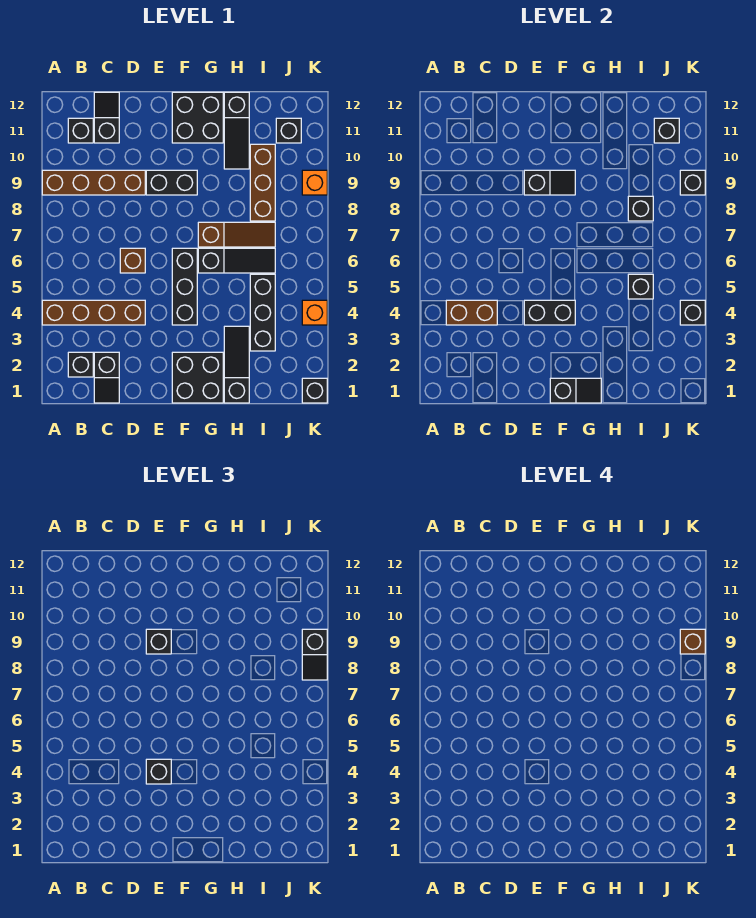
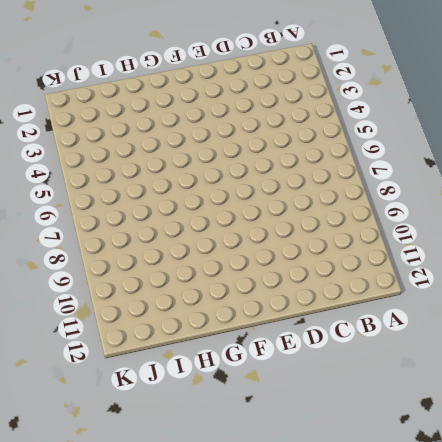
none -> brown 1x4 brick [42,300,145,325]
none -> brown 1x4 brick [42,170,145,195]
none -> black 1x1 brick [68,352,93,377]
none -> black 1x1 brick [68,118,93,143]

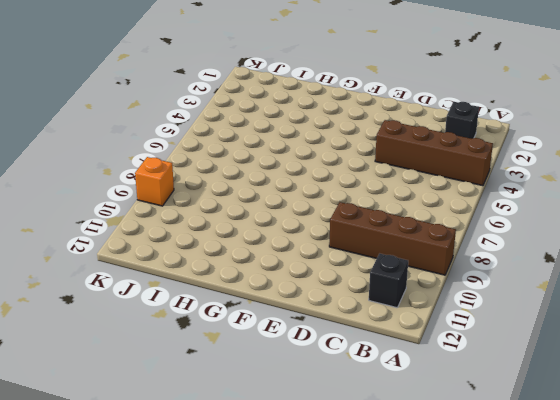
none -> black 1x2 slope [94,352,119,403]
none -> black 1x2 slope [94,92,119,143]
none -> brown 1x1 brick [120,248,145,273]
none -> black 1x2 brick [146,170,197,195]

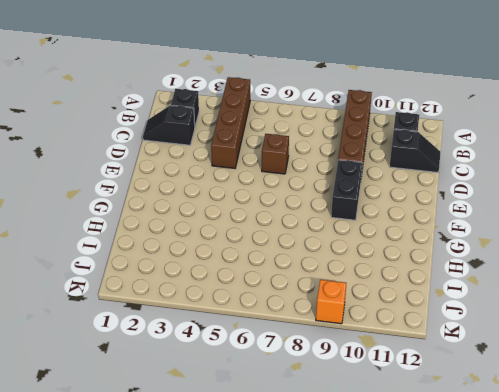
none -> black 2x2 brick [172,352,223,403]
none -> black 1x3 brick [172,248,197,325]
none -> black 2x2 brick [172,92,223,143]
none -> black 1x3 slope [198,248,275,273]

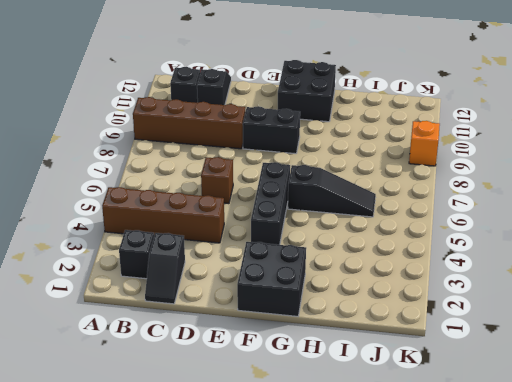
none -> brown 1x3 slope [198,222,275,247]
none -> black 1x3 slope [224,326,249,403]
none -> black 1x3 slope [224,92,249,169]
none -> black 1x3 brick [250,274,275,351]

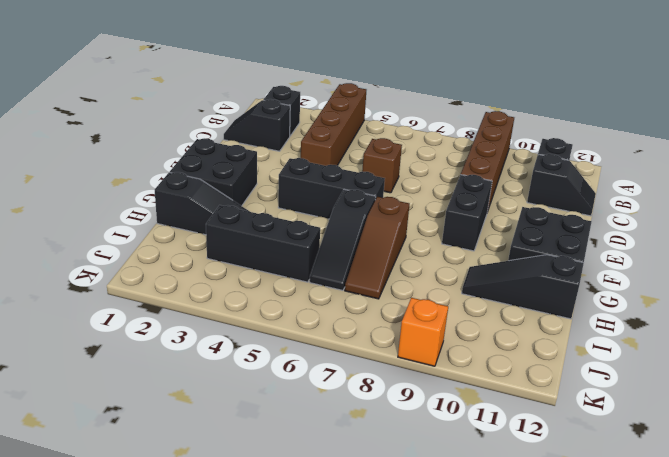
none -> brown 1x3 brick [250,144,275,221]
none -> black 1x1 brick [276,118,301,143]
none -> black 1x1 brick [302,378,327,403]
none -> orange 1x1 brick [302,300,327,325]

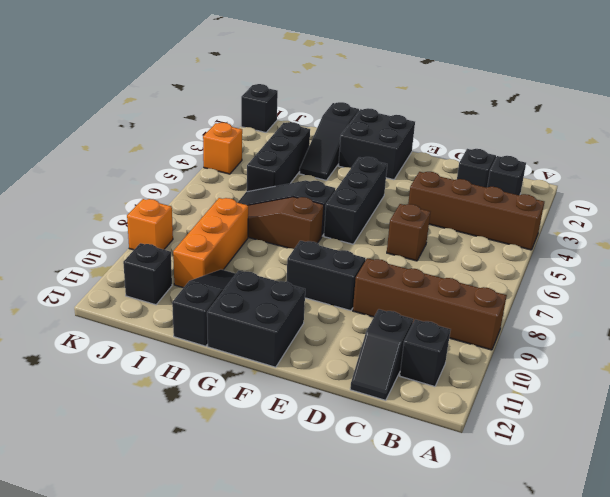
orange 1x3 brick [173,198,248,288] -> brown 1x3 brick [250,144,275,221]
none -> brown 1x2 brick [446,300,497,325]
none -> black 1x2 brick [524,300,575,325]
none -> black 1x2 slope [524,170,575,195]
none -> black 1x2 slope [550,378,601,403]

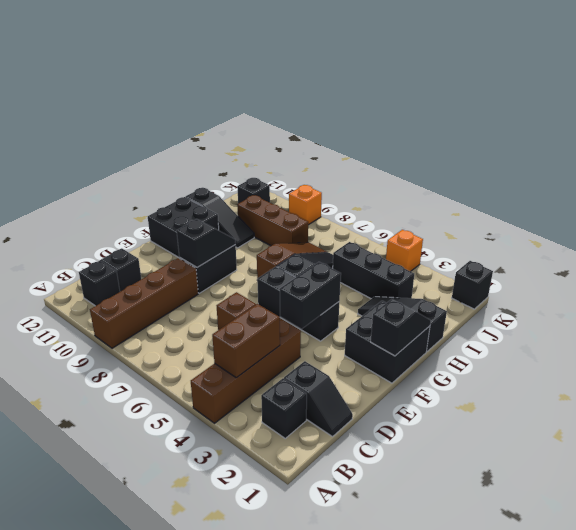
none -> black 1x1 brick [628,274,653,299]
none -> black 1x1 brick [628,196,653,221]
none -> black 1x1 brick [654,118,679,143]
none -> black 1x1 brick [680,300,705,325]

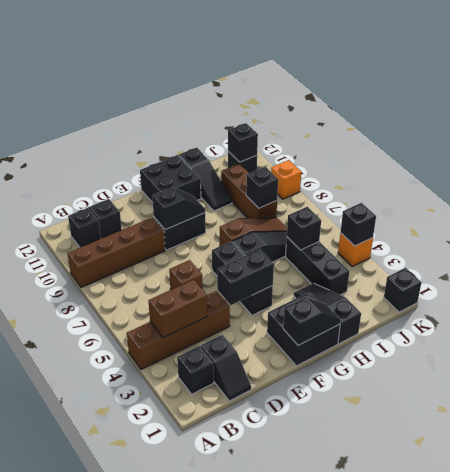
none -> black 1x1 brick [680,170,705,195]
none -> black 1x1 brick [146,759,171,784]
none -> black 1x1 brick [146,629,171,654]
none -> black 1x2 slope [302,629,327,680]

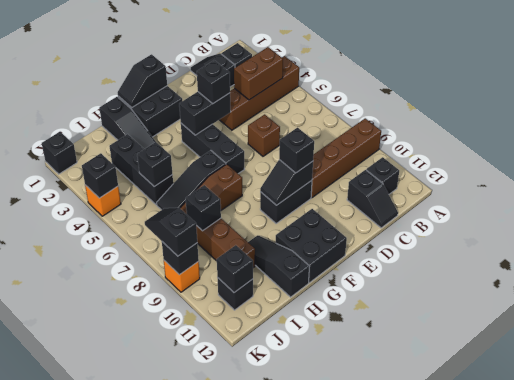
none -> brown 1x1 brick [680,629,705,654]

